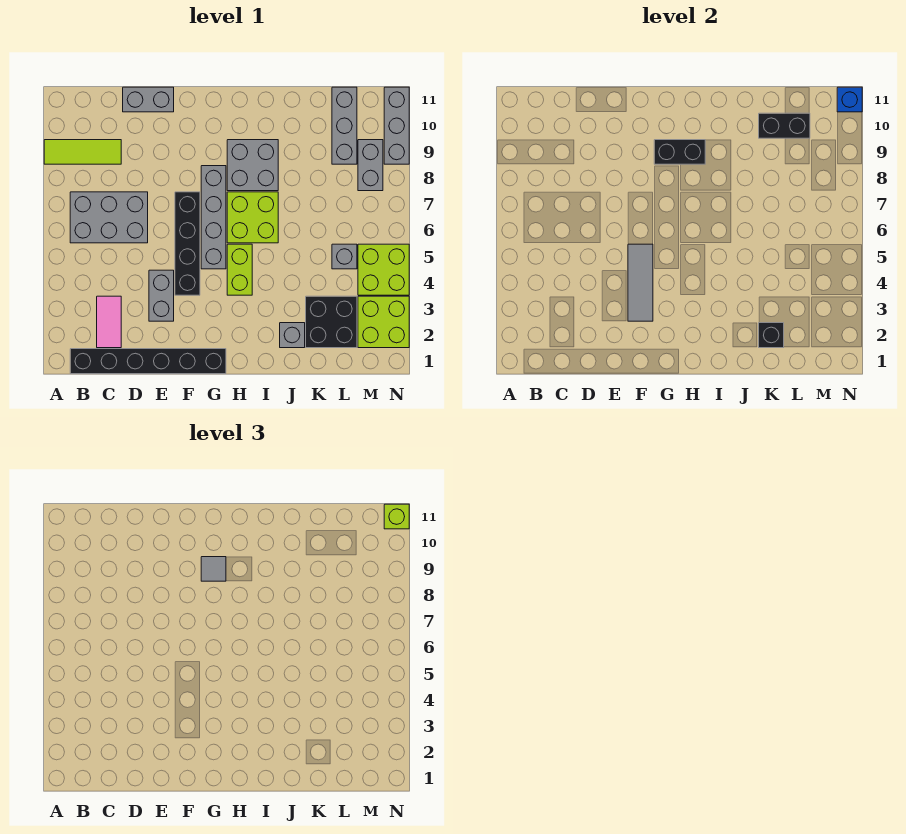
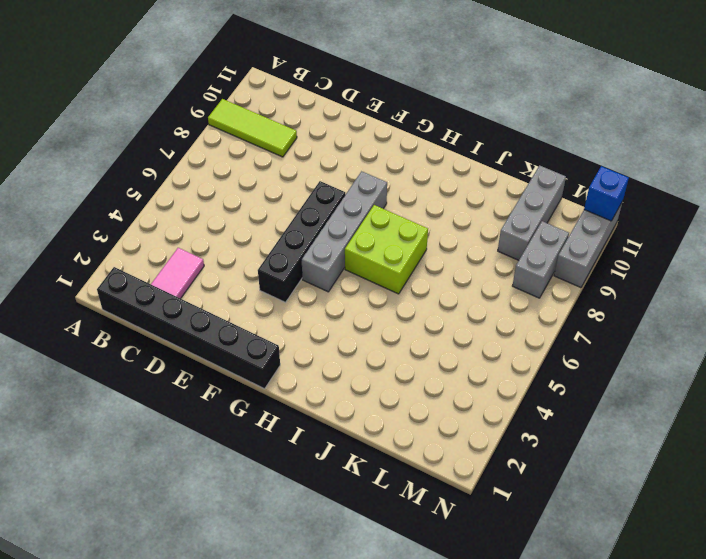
none -> grey 2x3 brick [70,192,148,243]
none -> grey 1x2 brick [123,87,174,112]
none -> grey 1x2 brick [149,270,174,321]

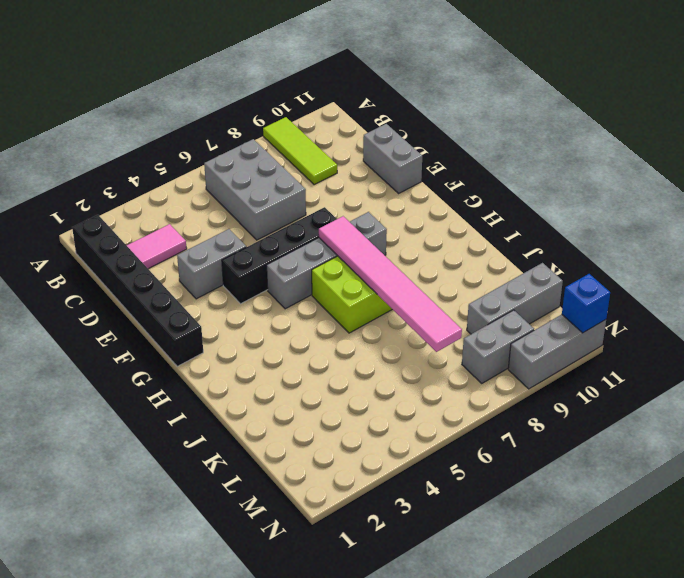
pink 1x6 tile [319,216,462,352] -> none
none -> lime 1x2 brick [227,244,252,295]
none -> grey 2x2 brick [227,140,278,191]
none -> grey 1x1 brick [280,323,305,348]

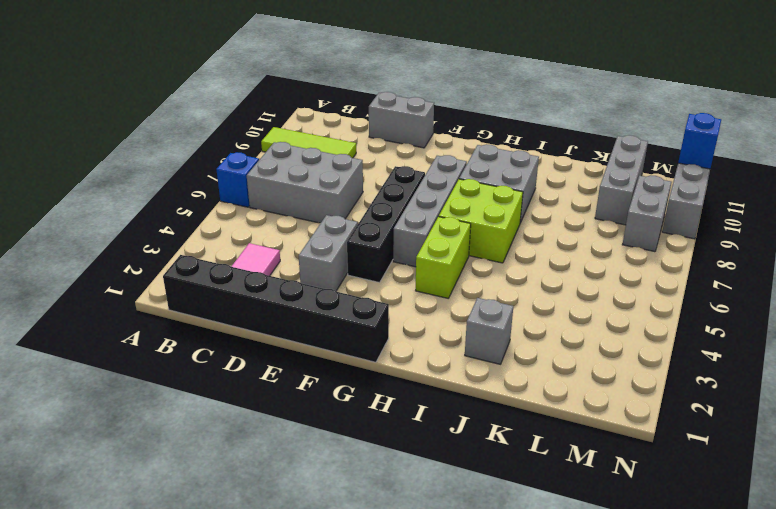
blue 1x1 brick [216,152,259,207] -> none
none -> black 2x2 brick [306,296,357,348]
none -> grey 1x1 brick [332,244,357,269]
none -> lime 2x2 brick [358,296,409,348]

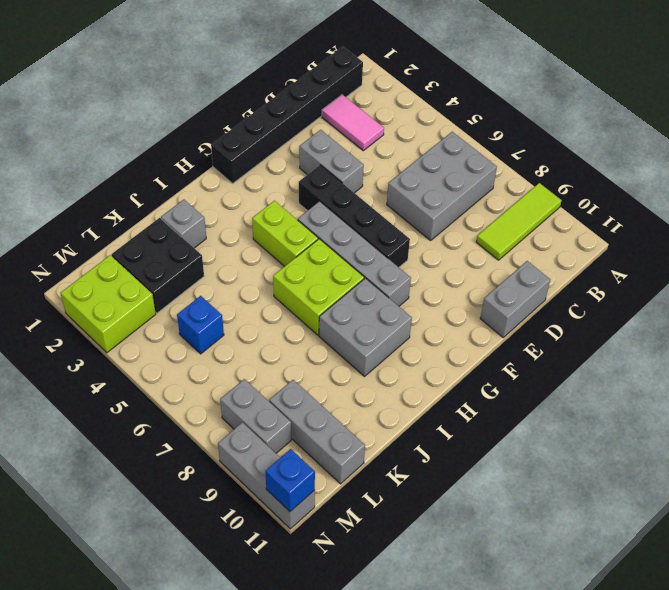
blue 1x1 brick [177,296,224,354] -> grey 1x1 brick [332,244,357,269]
none -> lime 2x2 brick [358,244,409,295]
none -> grey 1x3 tile [628,244,653,321]
none -> black 1x2 brick [654,140,705,164]

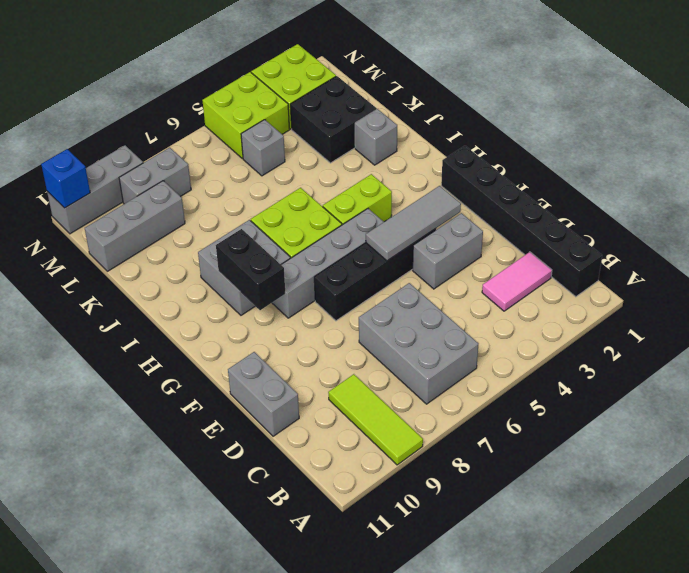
none -> black 1x1 brick [759,323,784,348]
none -> black 1x2 brick [759,113,810,138]
none -> grey 1x1 tile [201,557,226,581]

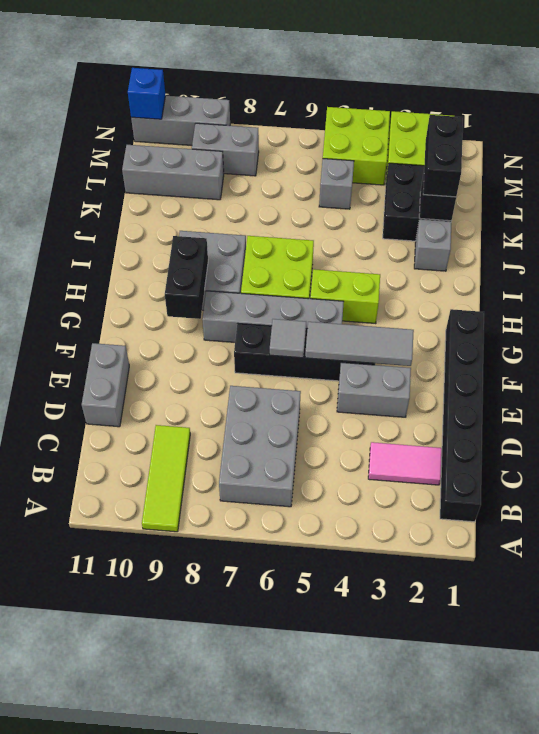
grey 1x1 tile [270,319,306,358] -> grey 1x1 tile moved to [201,557,226,581]
black 1x2 brick [423,115,463,197] -> black 1x2 brick moved to [759,113,810,138]
none -> lime 1x1 brick [384,504,409,529]

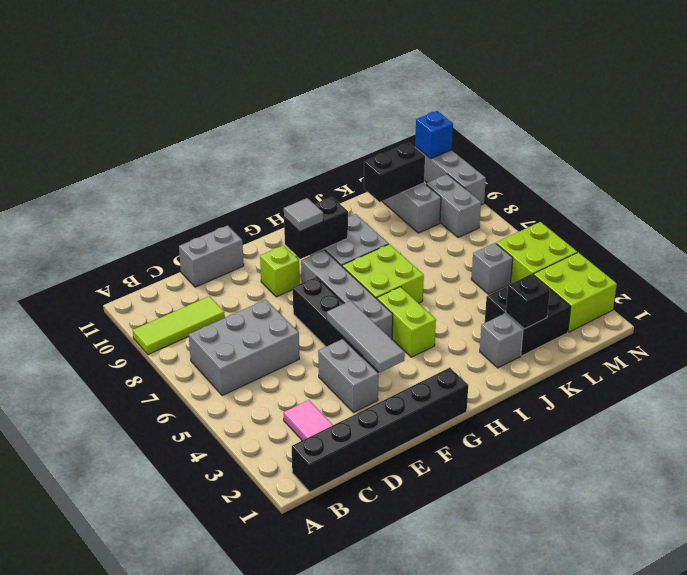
lime 1x1 brick [260,245,300,297] -> lime 1x1 brick moved to [384,504,409,529]

